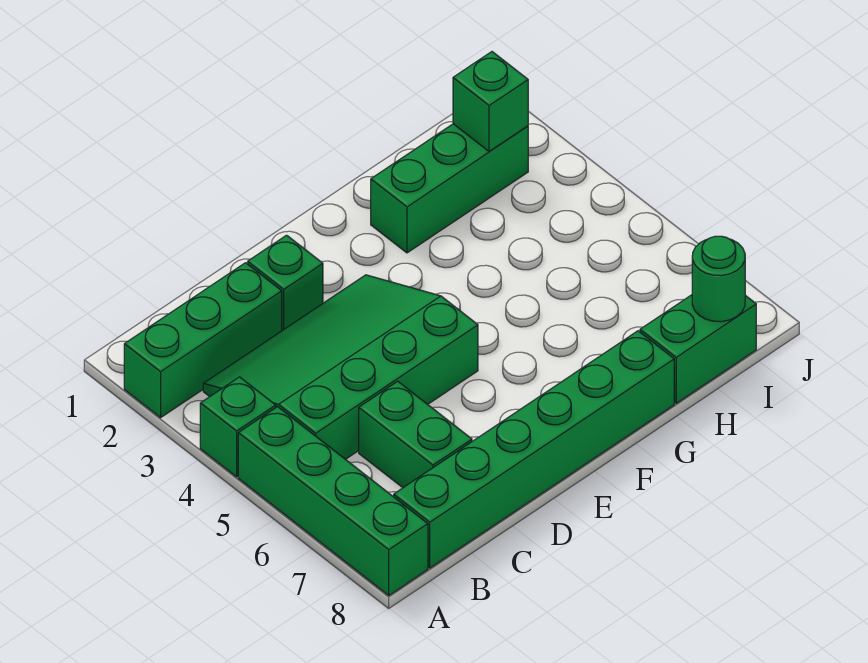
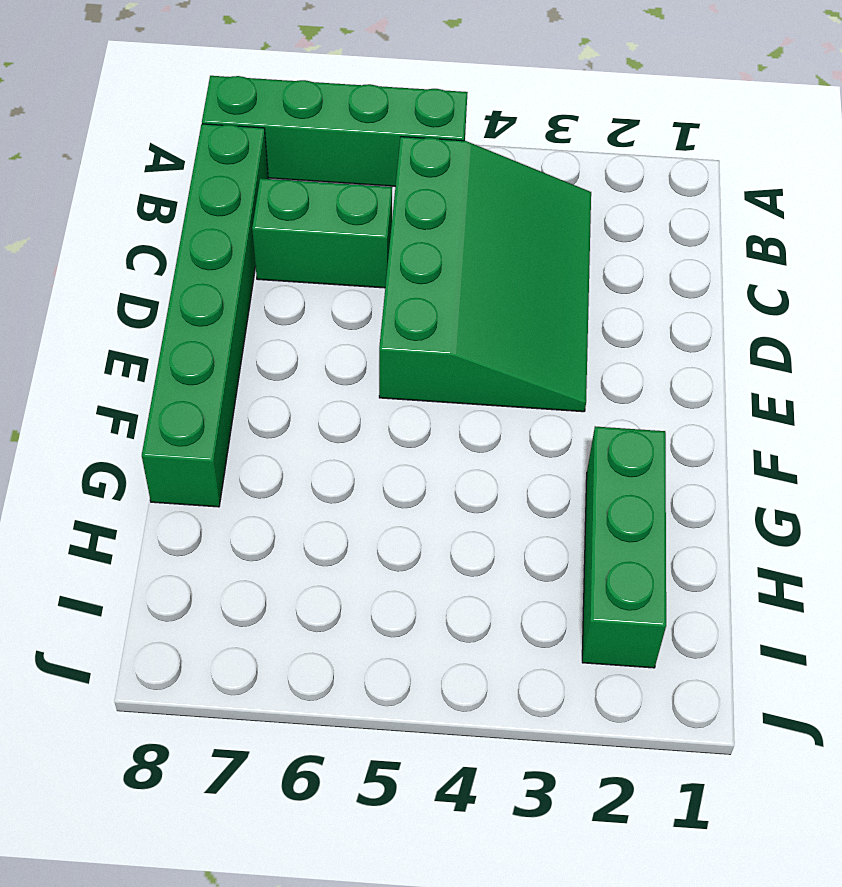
none -> green 1x3 brick [124,263,282,418]
none -> green 1x1 brick [200,377,276,477]

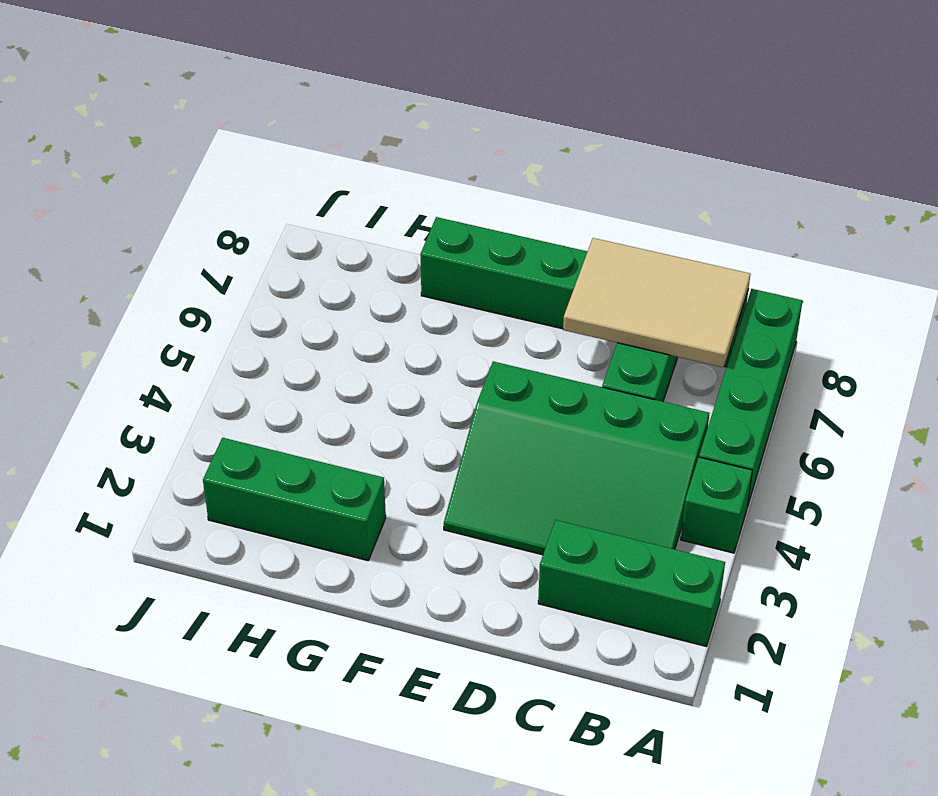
tan 2x3 tile [563,238,750,367] -> none
none -> green 1x1 brick [248,235,323,330]
none -> green 1x2 brick [640,295,756,403]

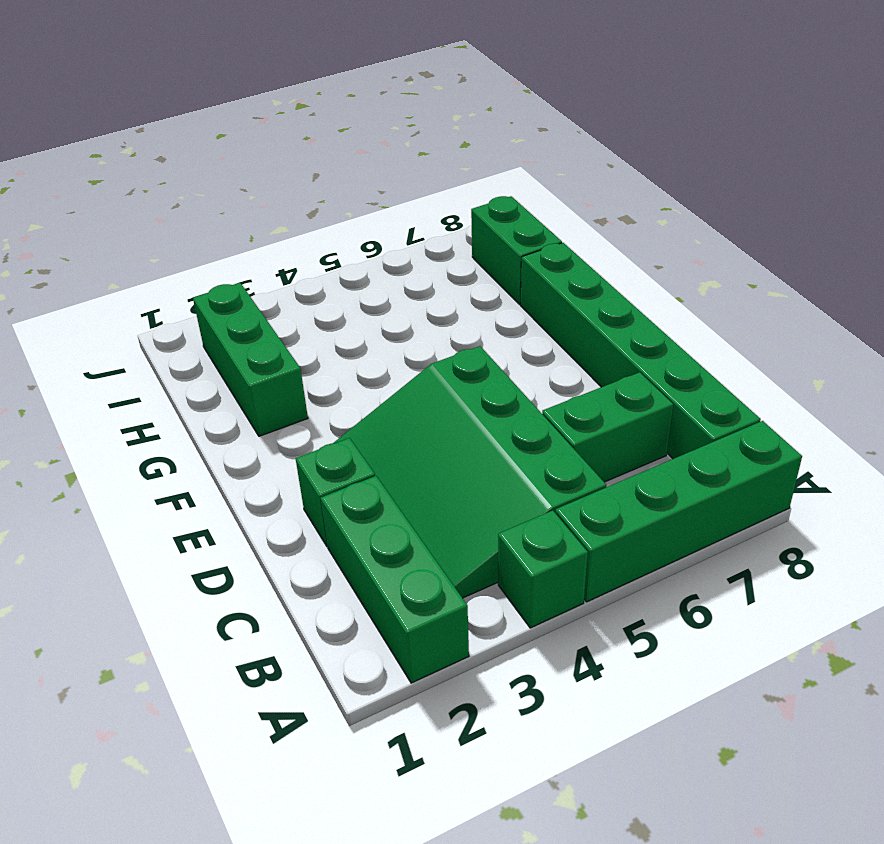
none -> green 1x1 brick [453,52,528,151]
none -> green 1x1 round brick [692,236,745,322]

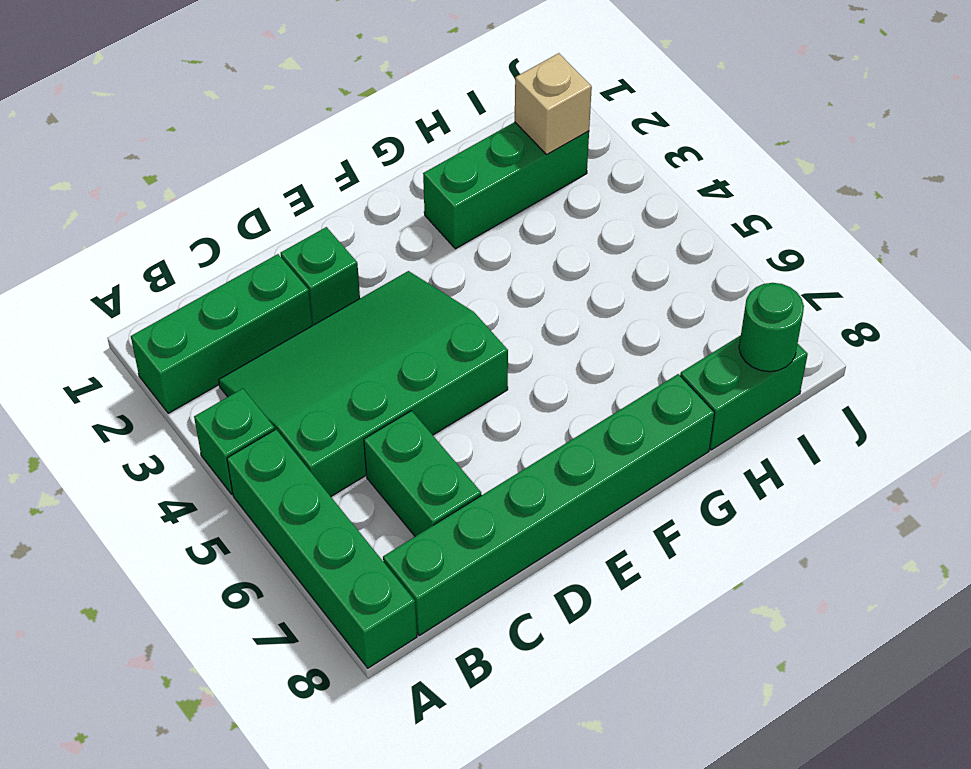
tan 1x1 brick [515,53,592,154] -> green 1x1 brick [453,52,528,151]

